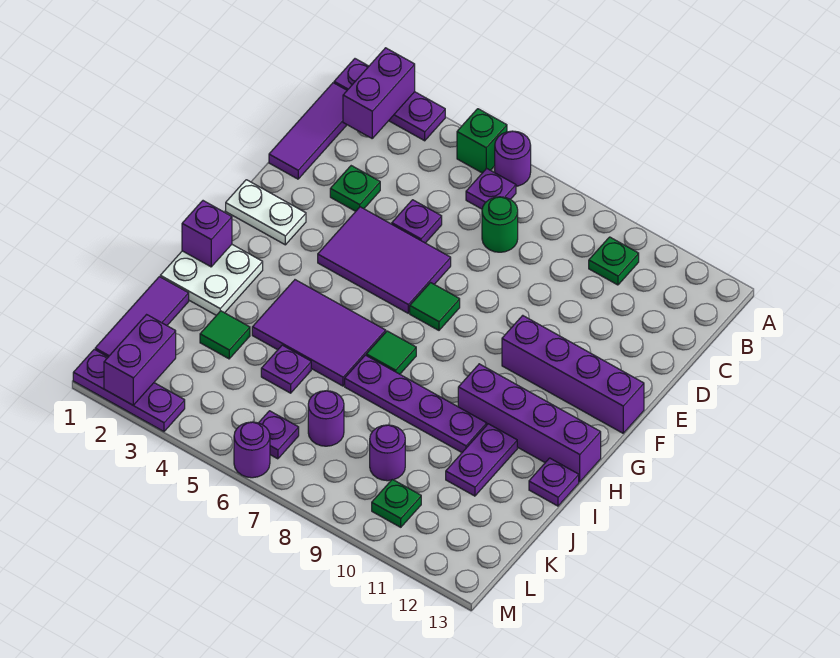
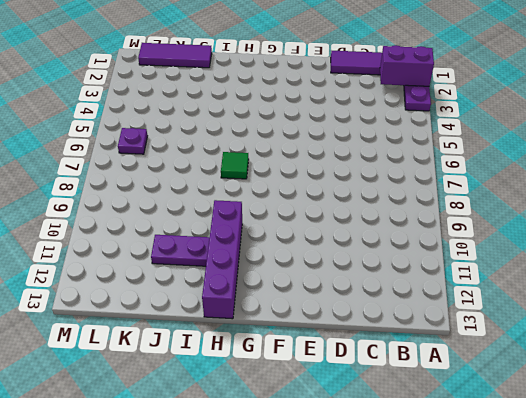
none -> green 1x1 brick [457,109,507,173]
none -> purple 1x1 round brick [495,131,531,186]
none -> purple 1x1 plate [466,168,516,209]
none -> green 1x1 plate [589,237,639,285]

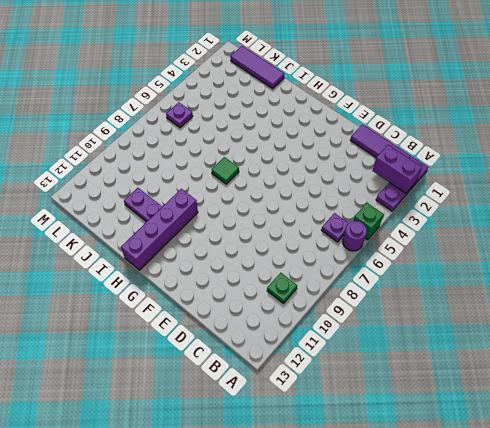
none -> green 1x1 round brick [482,197,518,252]
none -> green 1x1 plate [330,166,380,211]
none -> purple 1x1 plate [392,200,442,243]
none -> purple 2x3 tile [318,207,451,313]

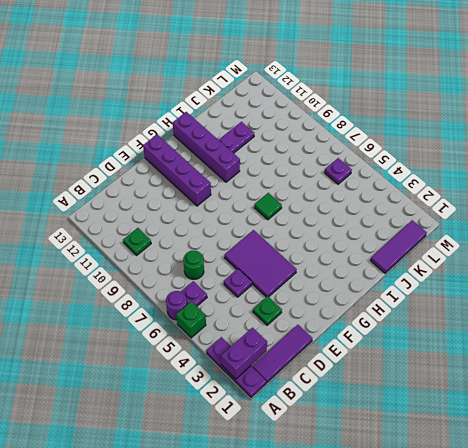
none -> white 1x2 plate [226,180,306,245]
none -> green 1x1 tile [410,283,460,330]
none -> white 2x2 plate [160,245,263,315]
none -> purple 2x3 tile [252,280,386,386]

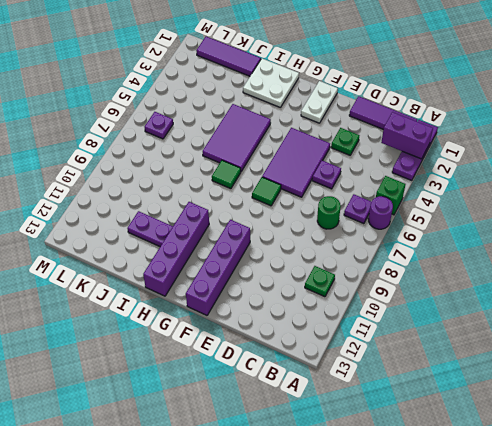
none -> purple 1x4 plate [345,355,487,452]
none -> purple 1x1 plate [529,458,579,506]
none -> green 1x1 tile [200,311,250,359]
none -> purple 1x1 plate [261,345,311,393]

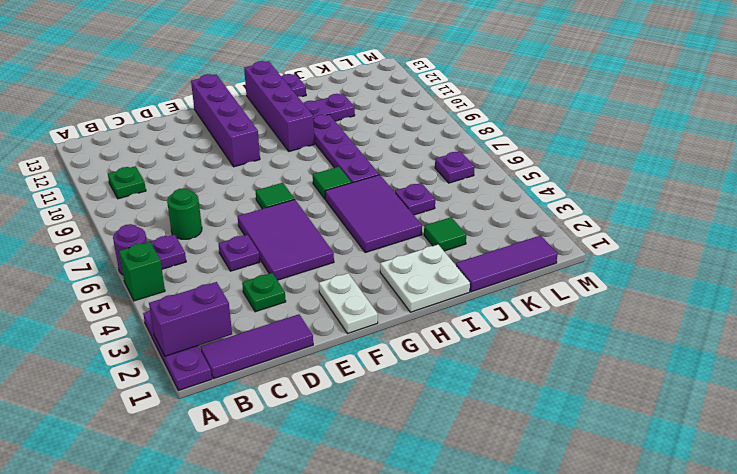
none -> purple 1x1 round brick [308,391,344,446]
none -> purple 1x1 round brick [370,425,405,481]
none -> green 1x1 plate [372,479,421,527]
none -> purple 1x3 plate [73,349,185,431]

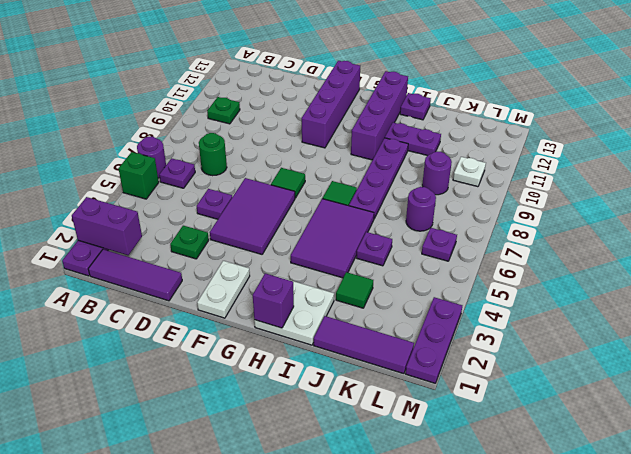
white 1x1 plate [453,157,486,187] -> green 1x1 plate [372,479,421,527]
none -> purple 1x1 round brick [234,422,270,478]
none -> purple 1x2 brick [104,315,176,405]

